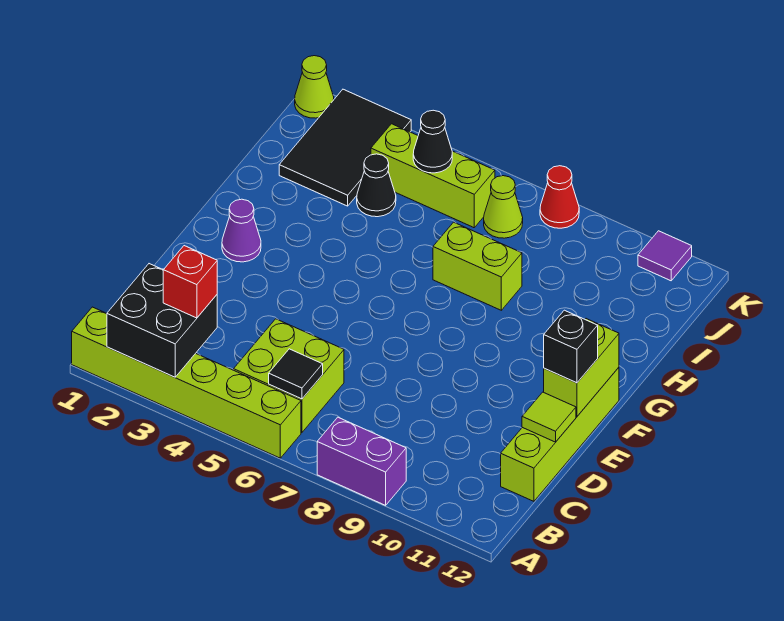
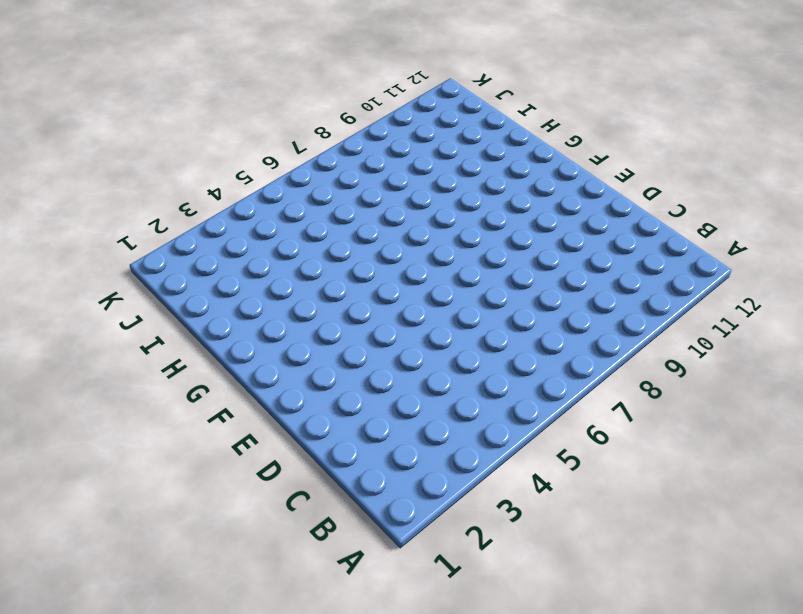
none -> lime 1x6 brick [72,307,301,458]
none -> purple 1x2 brick [317,417,406,505]
none -> lime 2x2 brick [234,319,344,433]

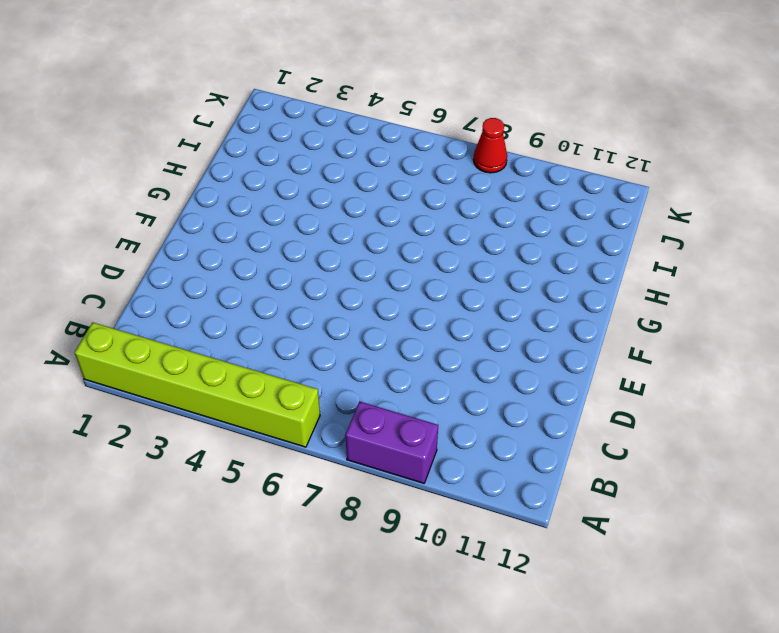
none -> lime 2x2 brick [234,319,344,433]
none -> lime 1x4 brick [501,367,619,501]
none -> purple 1x1 cone [222,199,261,262]

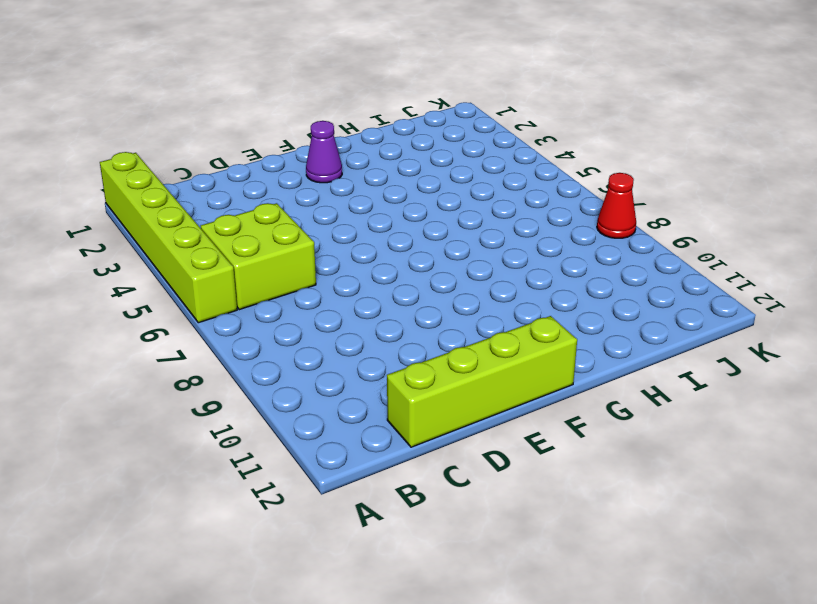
none -> purple 1x2 brick [317,417,406,505]
none -> lime 1x2 brick [433,222,522,310]
none -> black 2x3 tile [279,89,411,206]

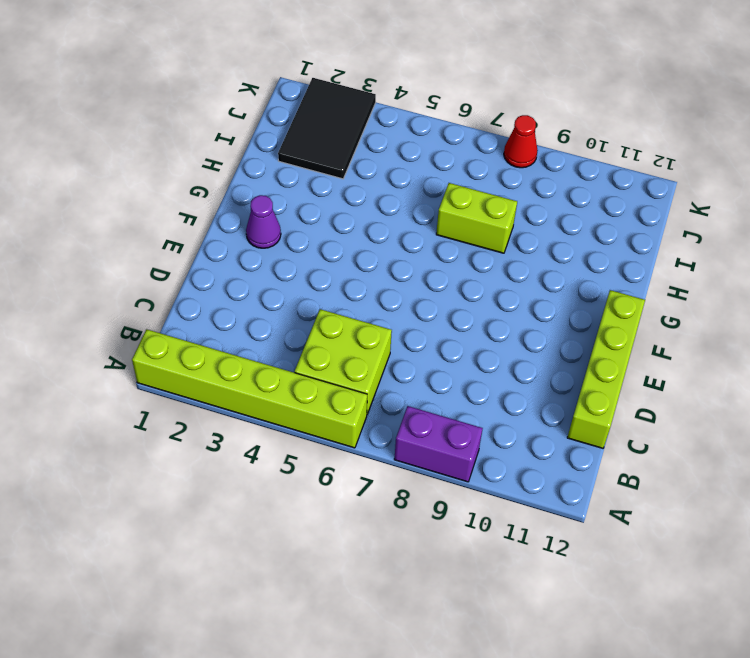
none -> black 1x1 cone [357,154,396,217]
none -> lime 1x3 brick [371,124,495,228]
none -> lime 1x1 cone [484,176,523,238]

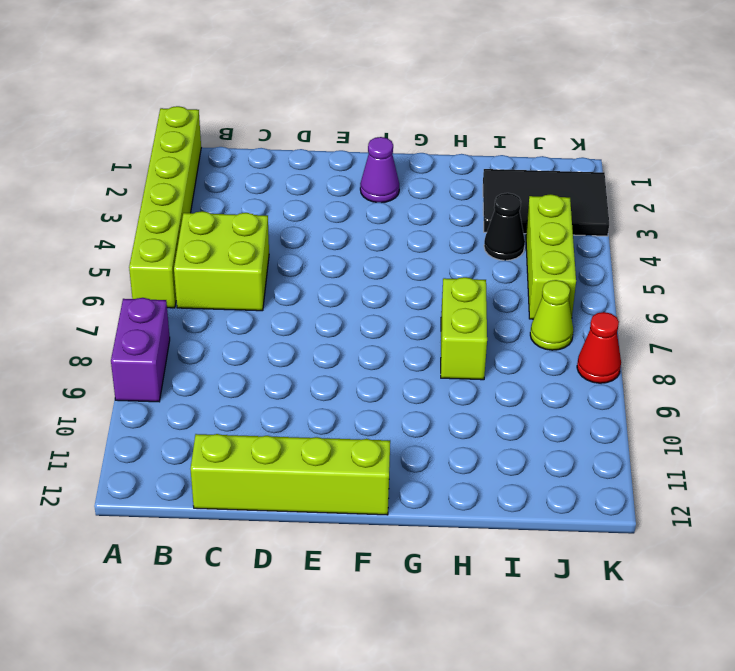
none -> lime 1x1 cone [295,56,334,118]
none -> purple 1x1 tile [638,231,692,281]
none -> black 2x2 brick [107,264,217,377]

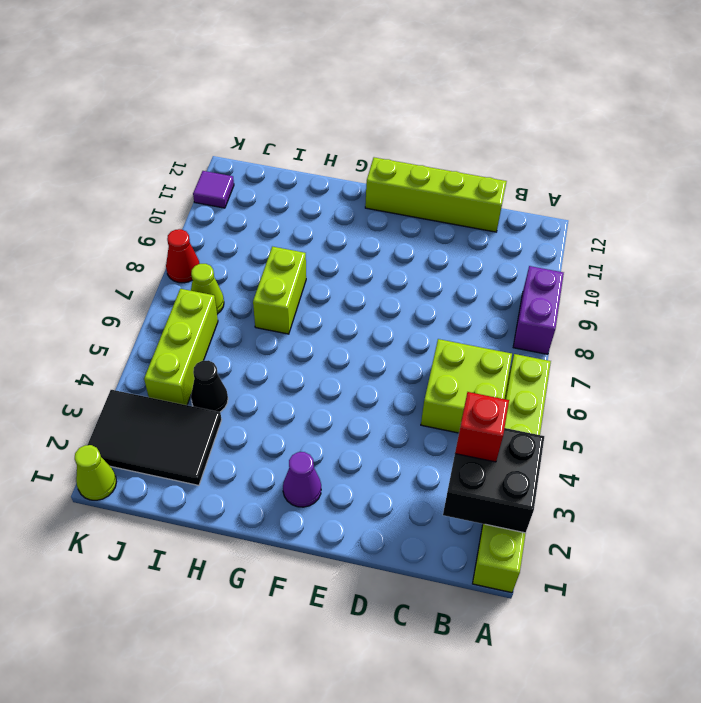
none -> black 1x1 tile [269,349,323,399]
none -> lime 1x1 tile [522,392,576,442]
none -> lime 1x2 brick [544,319,619,416]

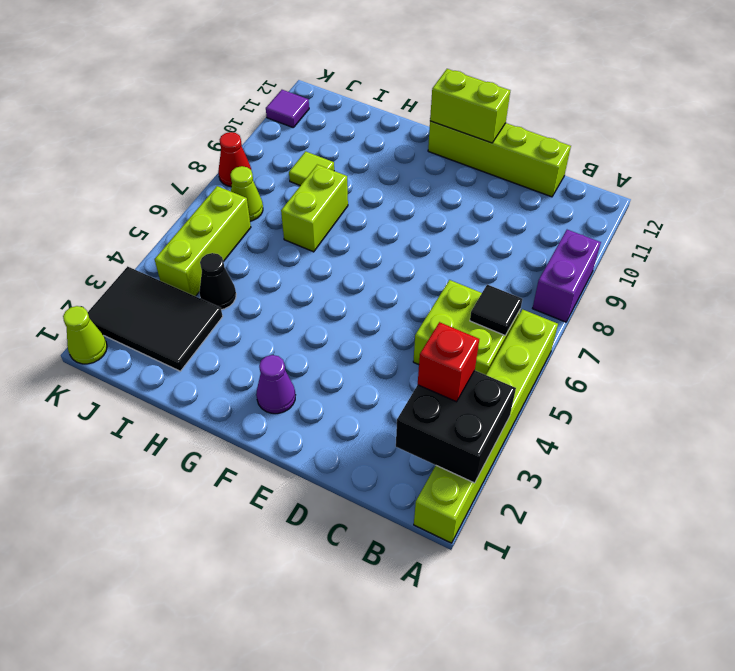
lime 1x1 tile [289,151,334,186] -> lime 1x1 tile moved to [522,392,576,442]
none -> black 1x1 cone [413,110,452,173]
none -> black 1x1 brick [544,310,598,383]

